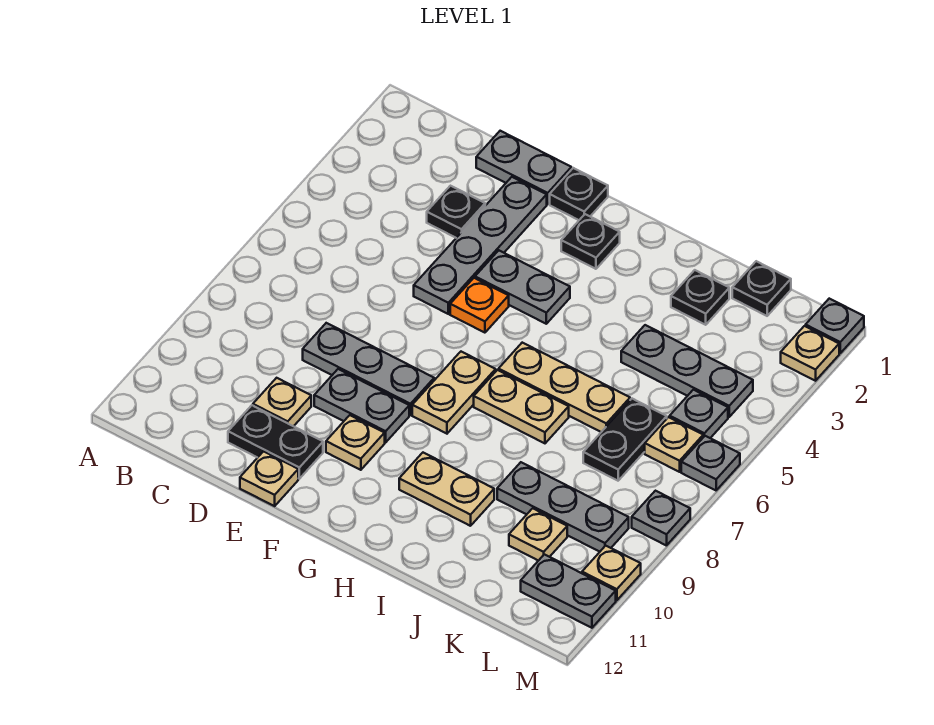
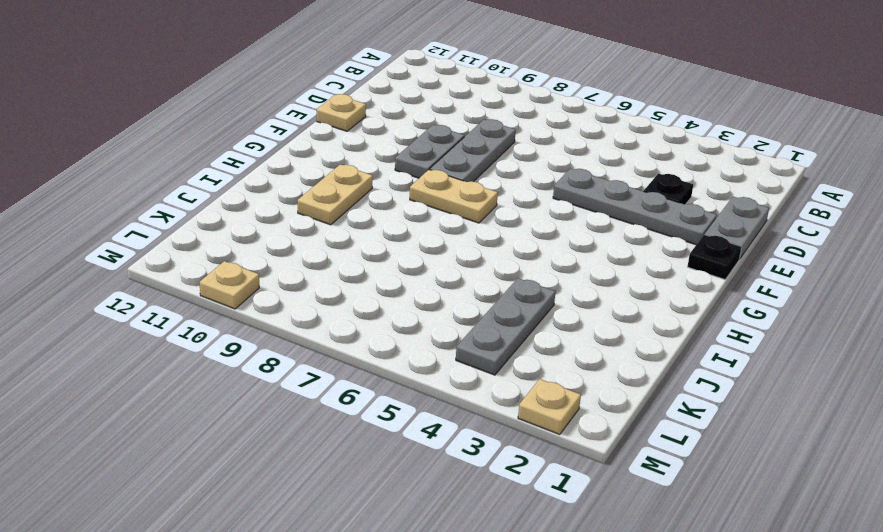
none -> tan 1x1 plate [253,378,311,426]
none -> black 1x2 plate [228,405,323,479]
none -> grey 1x2 plate [475,250,570,324]
none -> orange 1x1 plate [450,278,509,333]

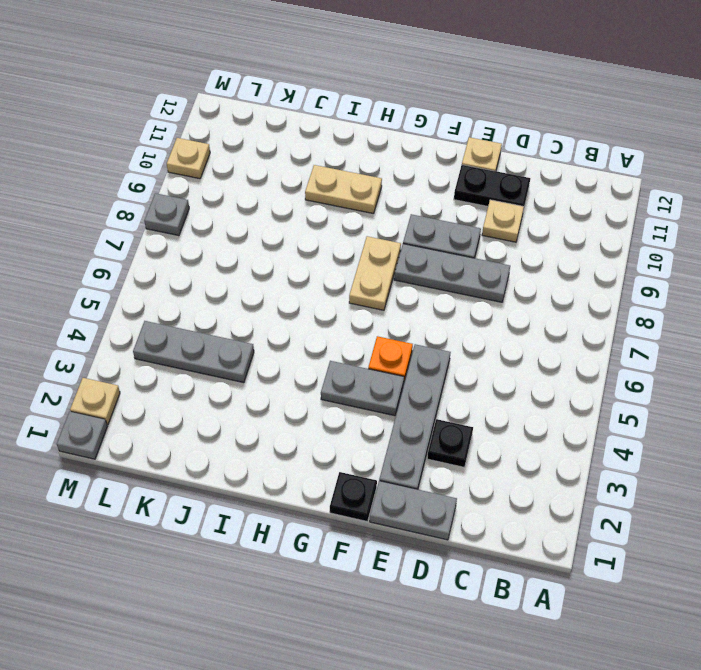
none -> tan 1x1 plate [326,415,385,470]
none -> black 1x1 plate [561,214,620,269]
none -> tan 1x3 plate [499,343,630,432]
none -> tan 1x2 plate [474,370,569,443]

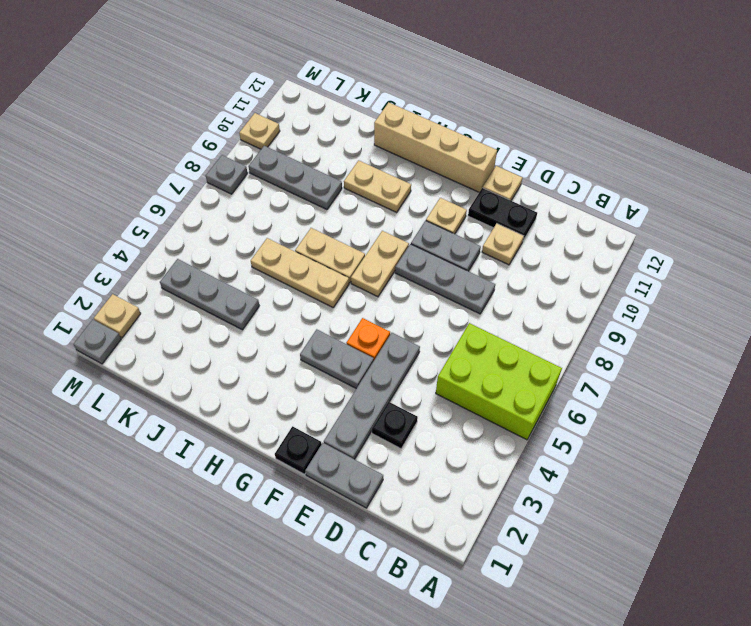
lime 2x3 brick [436,323,562,440] -> none
tan 1x4 brick [374,103,497,192] -> none
none -> black 1x1 plate [561,214,620,269]
none -> black 1x1 plate [671,270,729,325]
none -> black 1x1 plate [732,261,791,316]
none -> black 1x2 plate [583,399,667,481]

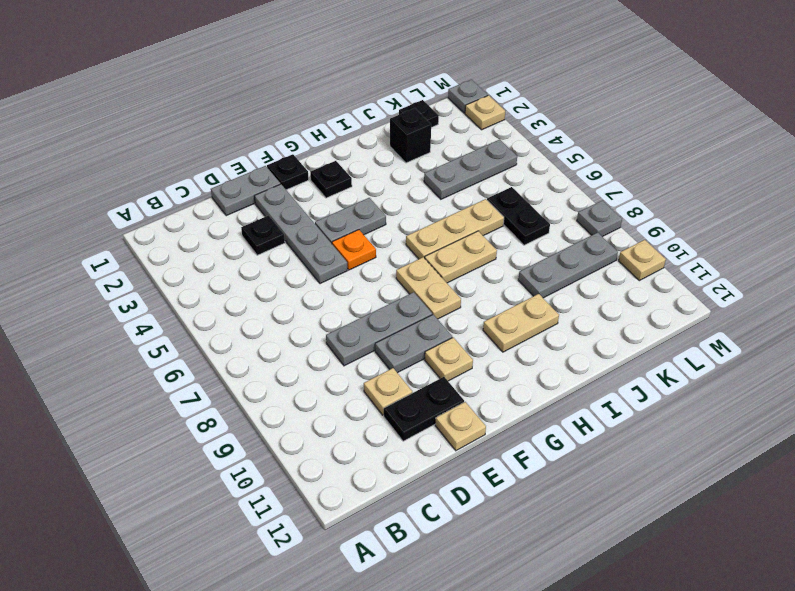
black 1x1 brick [390,108,431,163] -> black 1x1 plate [671,270,729,325]
none -> tan 1x1 plate [509,508,567,561]
none -> grey 1x1 plate [670,390,728,438]
none -> tan 1x1 plate [645,417,703,472]
none -> grey 1x2 plate [521,554,616,628]

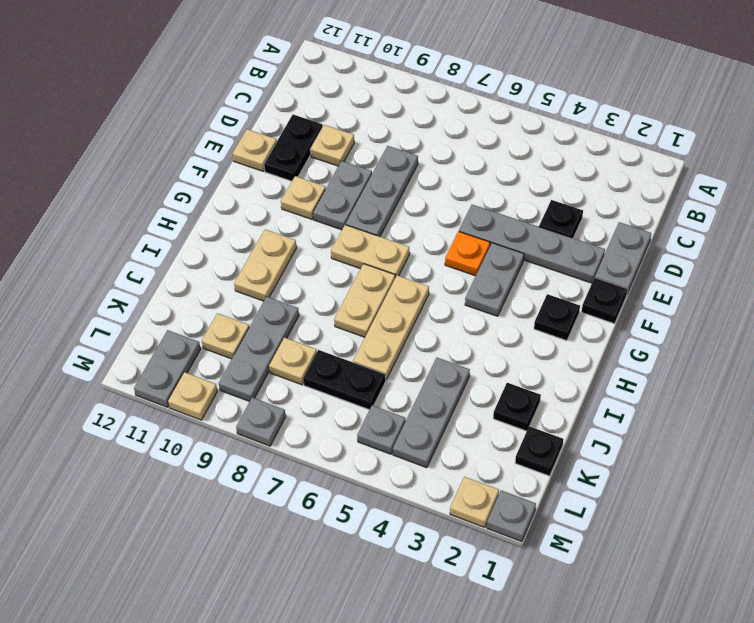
tan 1x1 plate [269,338,317,385] -> tan 1x1 plate moved to [645,417,703,472]
none -> grey 1x1 plate [681,436,740,490]

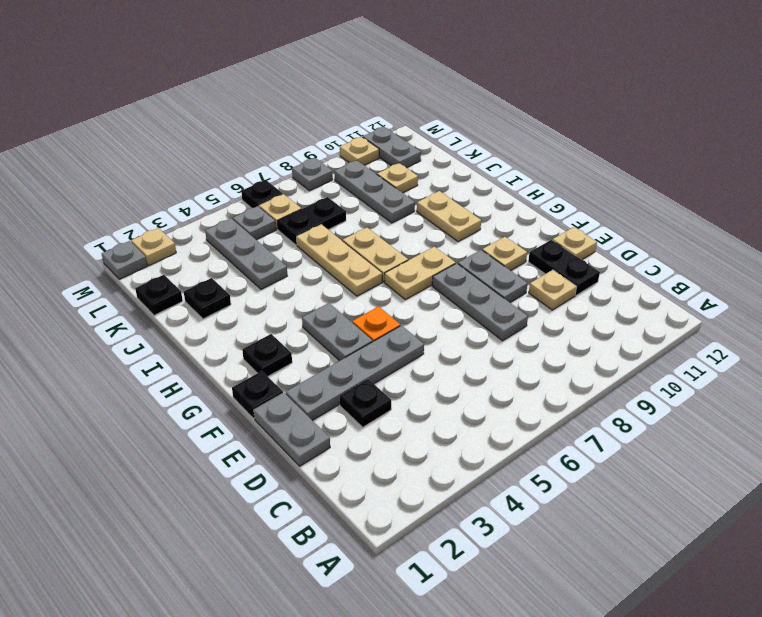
black 1x1 plate [241,180,283,208] -> grey 1x1 plate [681,436,740,490]

